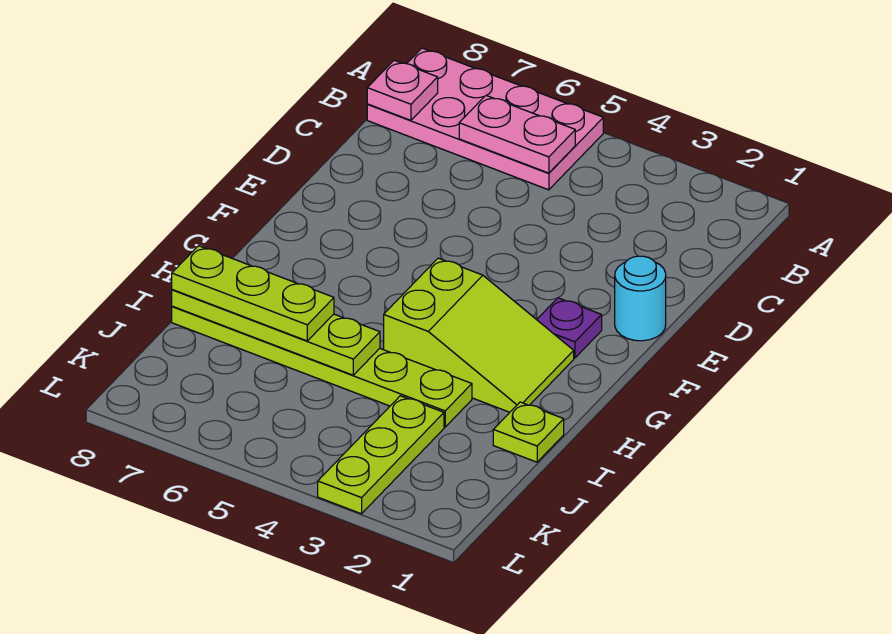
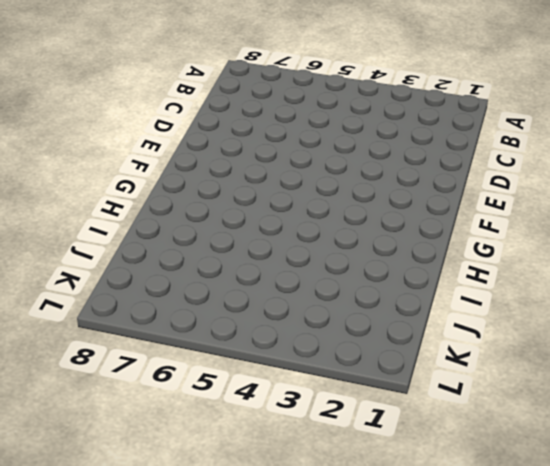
none -> pink 2x4 plate [367,48,603,190]
none -> cyan 1x1 round brick [615,256,666,341]

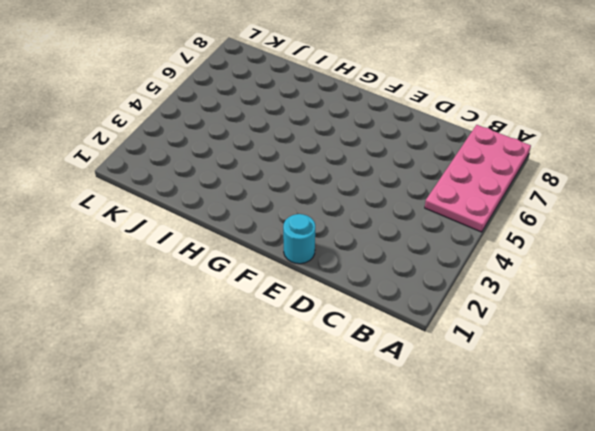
none -> purple 1x1 plate [537,298,602,358]
none -> lime 2x3 slope [384,258,574,412]

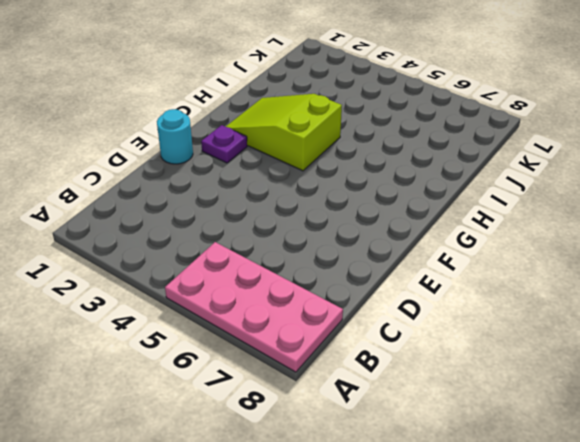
none -> lime 1x1 plate [493,402,564,462]
none -> lime 1x6 plate [172,306,472,427]

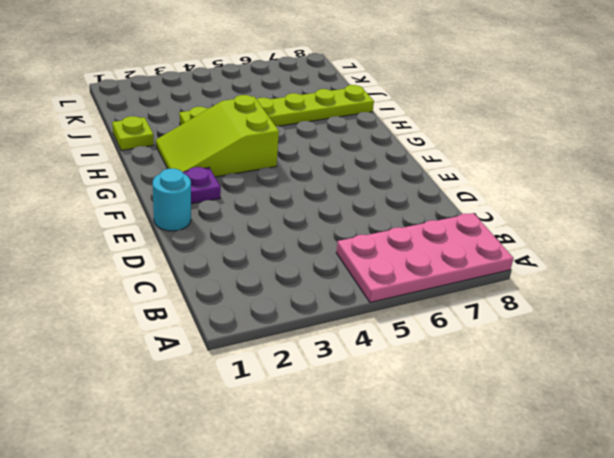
none -> lime 1x3 plate [318,396,444,514]
none -> pink 1x2 plate [459,95,575,173]

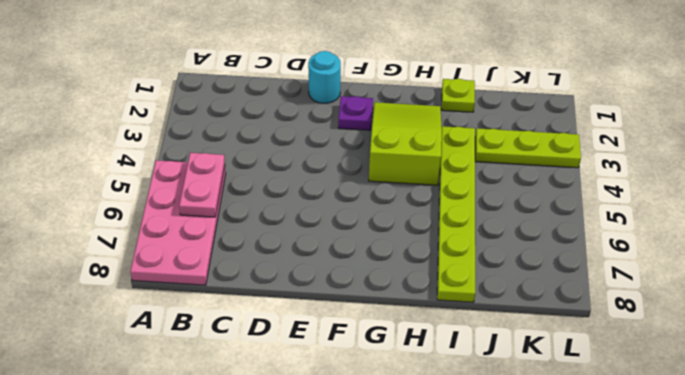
none -> pink 1x1 plate [367,60,438,120]
none -> lime 1x4 plate [172,290,380,375]

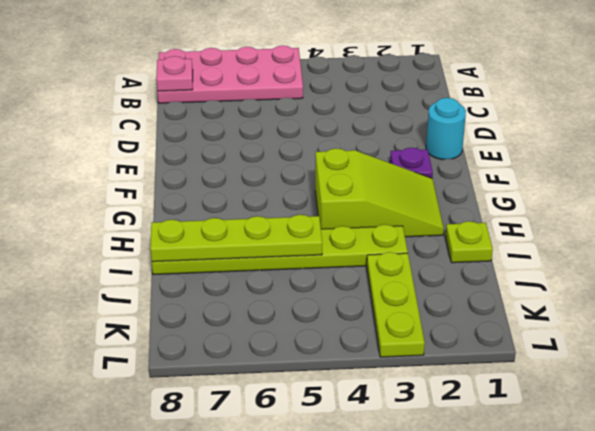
none -> pink 1x2 plate [459,95,575,173]
none -> lime 1x3 plate [172,246,334,341]

